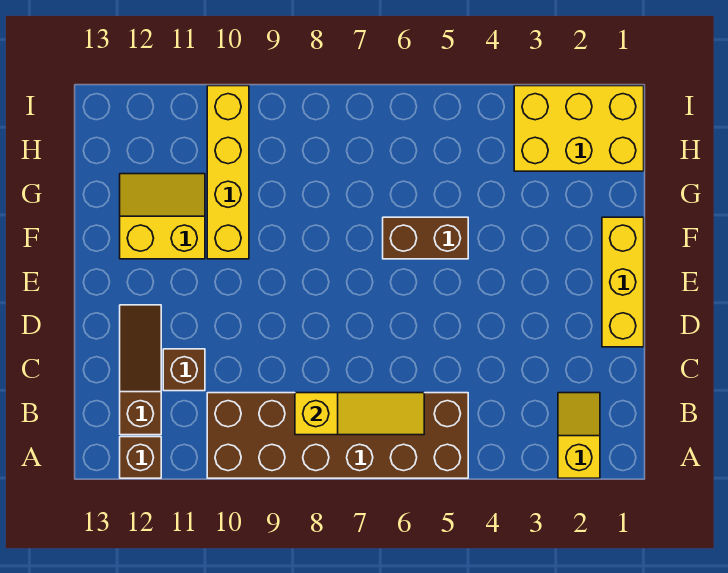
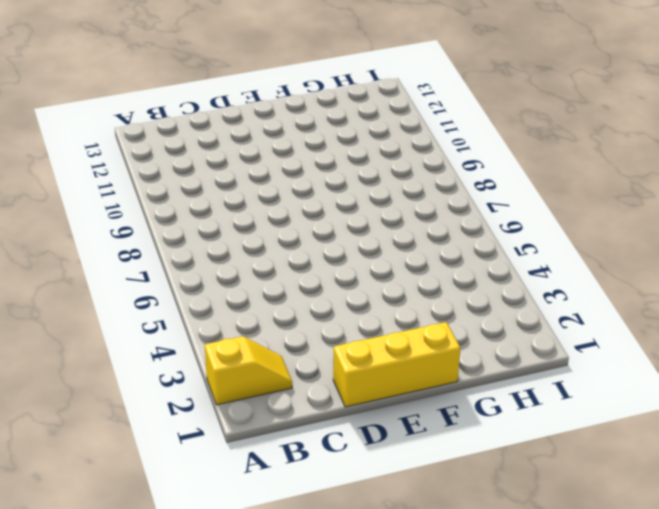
none -> brown 2x6 brick [207,393,468,478]
none -> brown 1x1 brick [120,437,161,478]

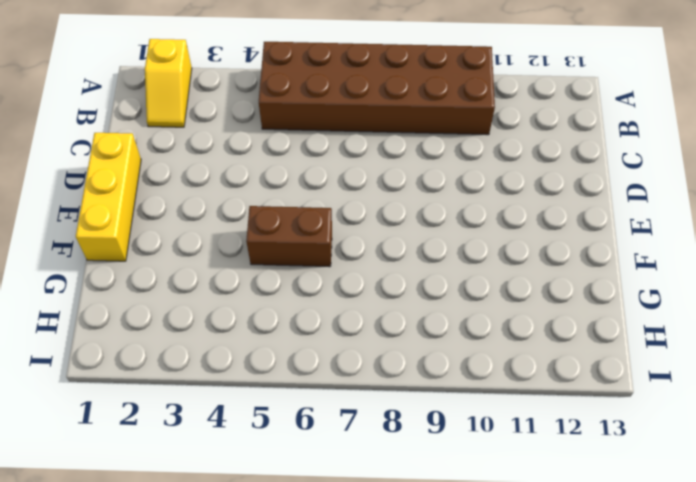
none -> brown 1x1 brick [120,437,161,478]
none -> brown 1x3 slope [120,305,161,435]

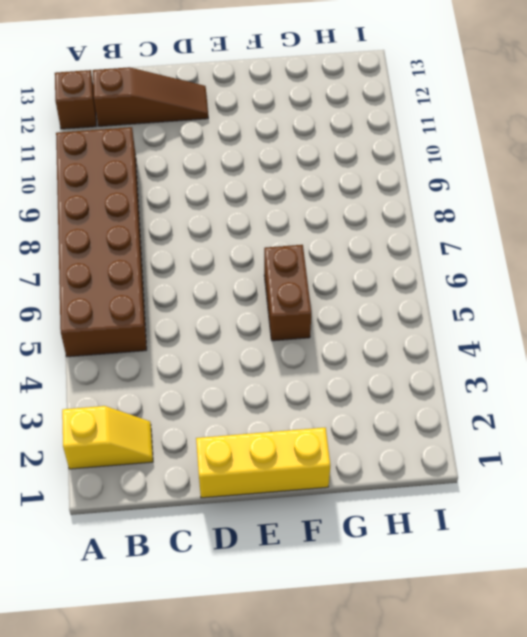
none -> brown 1x1 brick [163,349,205,391]
none -> yellow 1x4 brick [207,86,249,259]

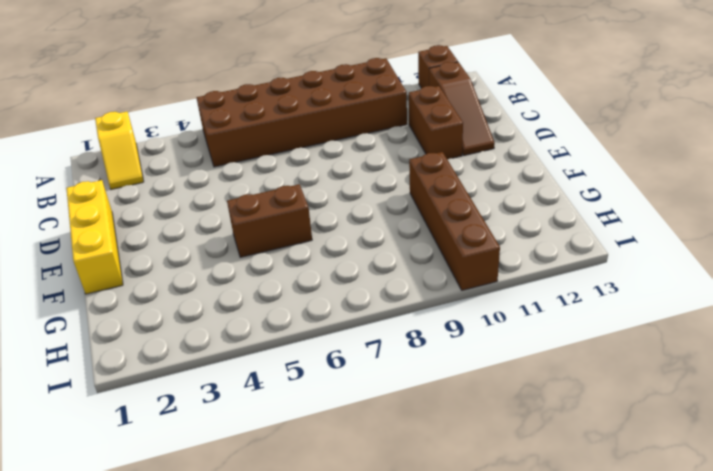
brown 1x2 brick [409,86,463,159] -> brown 1x1 brick [163,349,205,391]
brown 1x4 brick [409,152,500,290] -> yellow 1x4 brick [207,86,249,259]
none -> yellow 2x2 slope [120,174,205,259]
none -> yellow 2x3 brick [514,86,644,171]

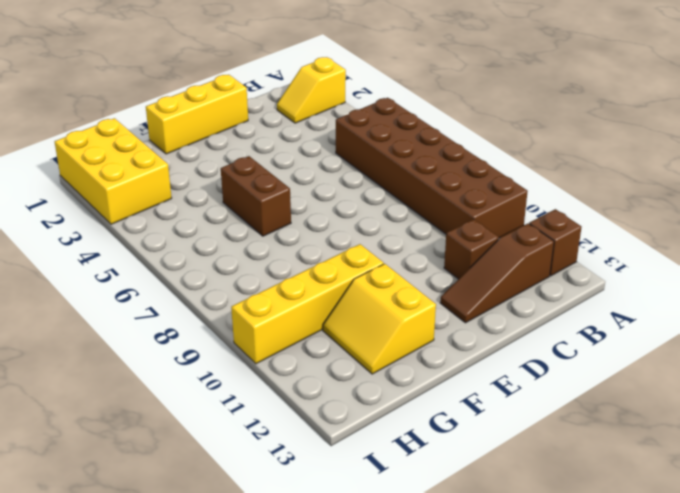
none -> yellow 1x3 slope [295,393,424,435]

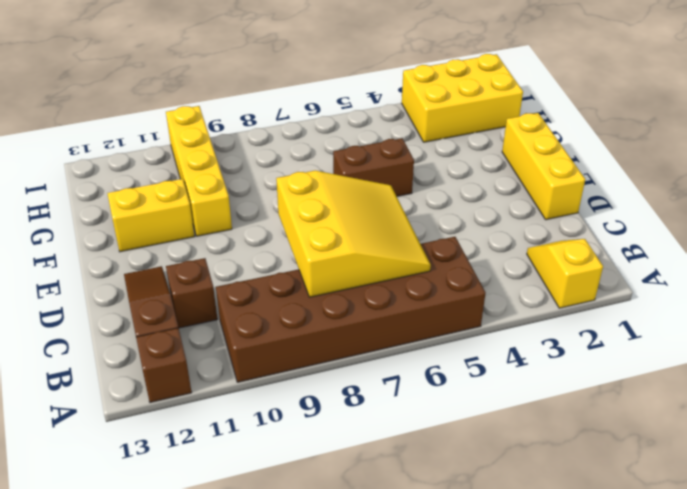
yellow 3x3 slope [276,171,431,297] -> yellow 1x3 slope [295,393,424,435]

